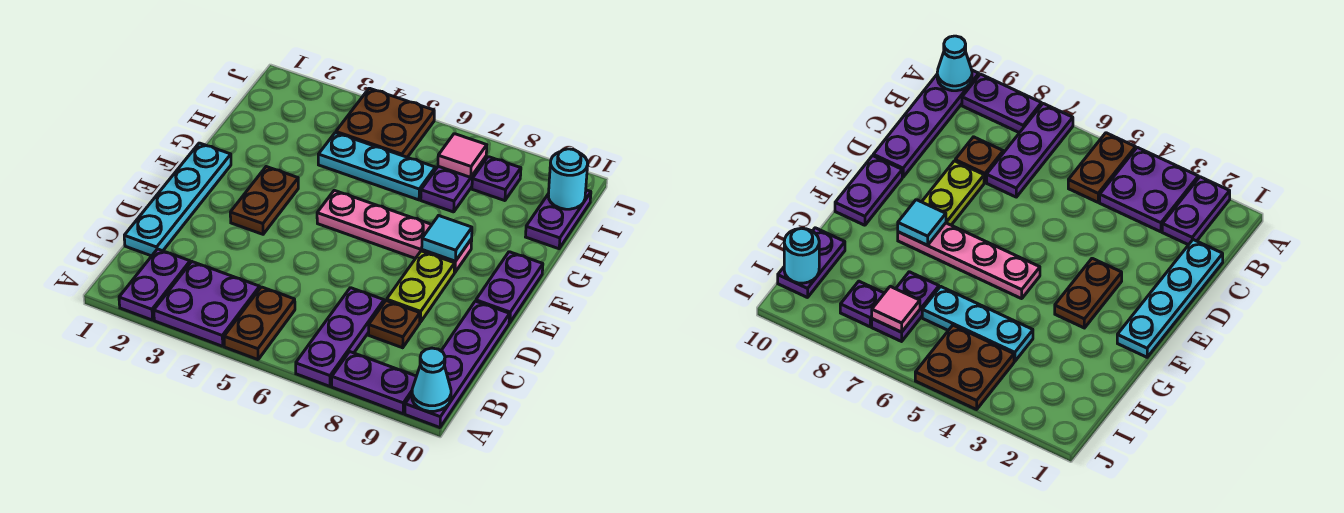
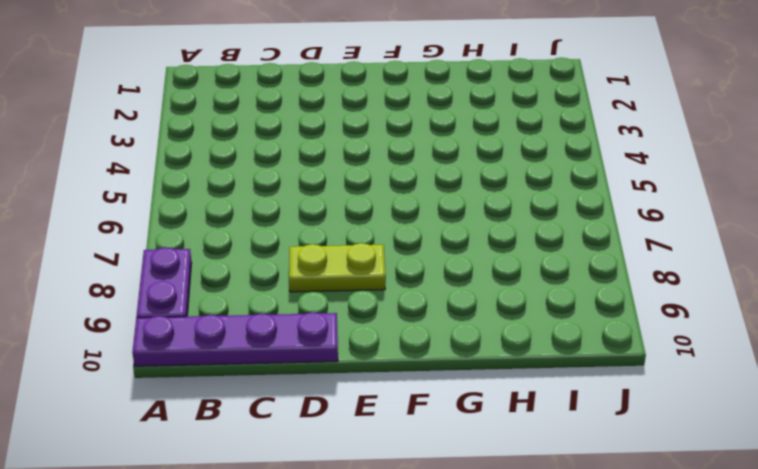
none -> purple 1x2 plate [119,249,190,320]
none -> purple 2x2 plate [154,262,260,346]
none -> brown 1x2 plate [224,287,295,360]

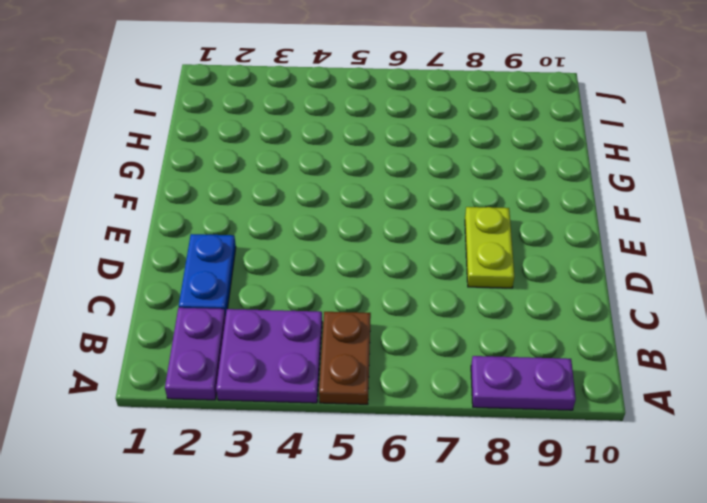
blue 1x2 plate [179,234,236,316] -> none
none -> purple 1x3 plate [296,288,384,386]
none -> purple 1x4 plate [405,301,510,428]
none -> cyan 1x4 plate [124,143,231,256]

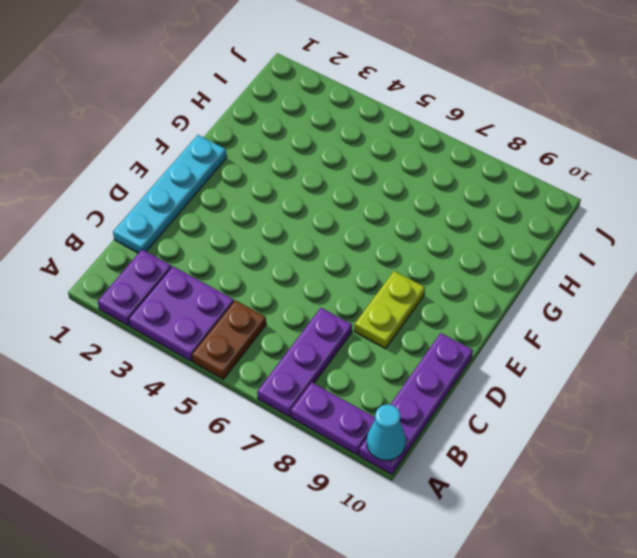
none -> brown 1x1 plate [369,301,420,348]
none -> brown 1x2 plate [230,167,298,234]
none -> purple 1x2 plate [476,252,543,323]

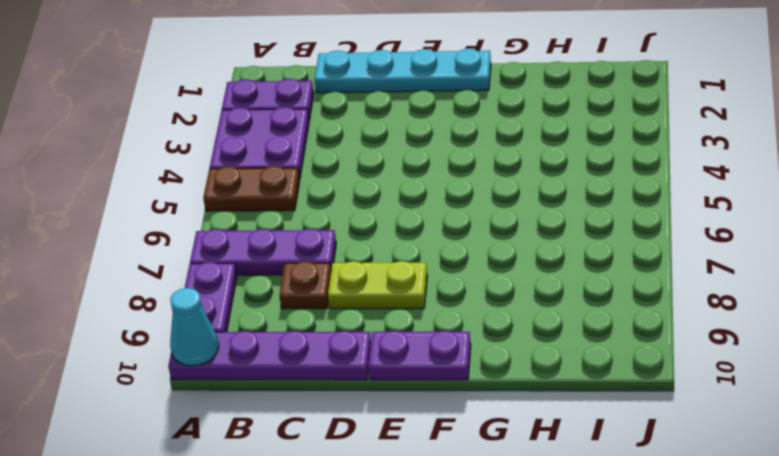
none -> brown 1x2 plate [230,167,298,234]
none -> pink 1x4 plate [317,190,472,272]
none -> cyan 1x3 plate [318,133,435,200]

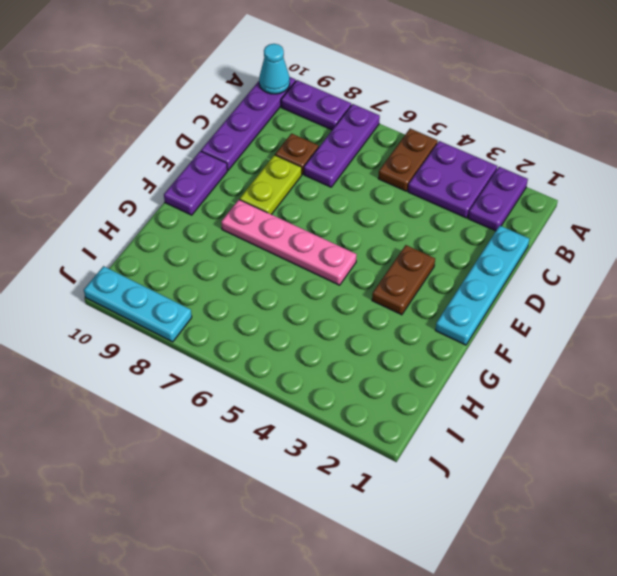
cyan 1x3 plate [84,266,192,342] -> cyan 1x3 plate moved to [318,133,435,200]
none -> purple 1x2 plate [421,157,486,212]
none -> purple 1x2 plate [526,190,591,249]
none -> brown 2x2 plate [336,88,434,157]

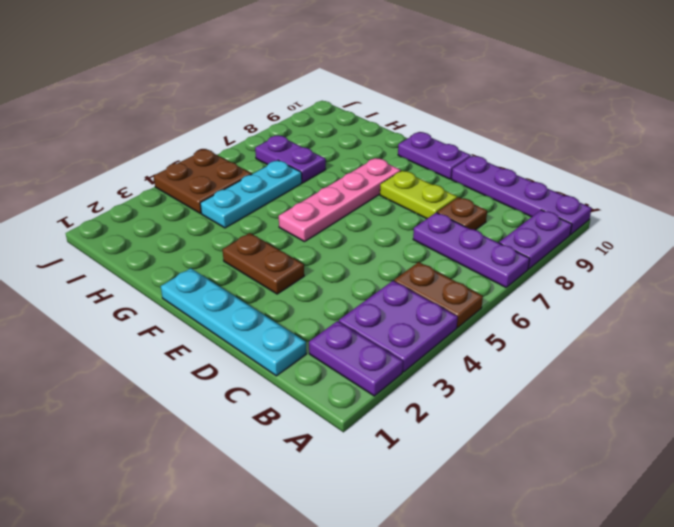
none -> purple 1x2 plate [526,190,591,249]
none -> purple 1x1 plate [472,157,521,201]
none -> cyan 1x1 cone [412,348,451,411]

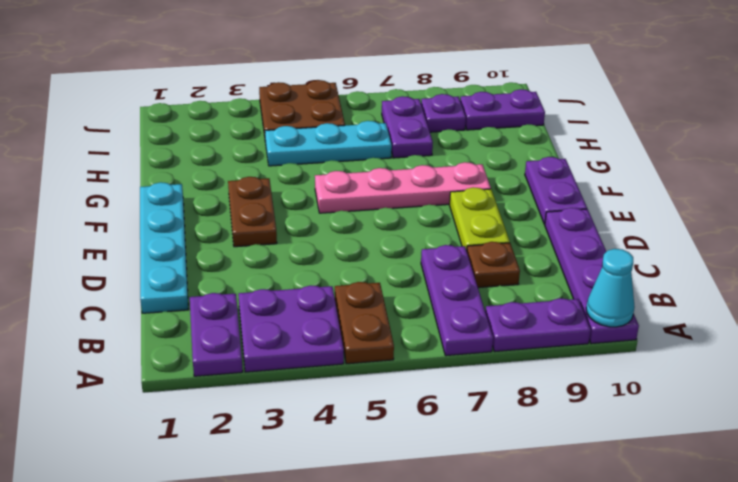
purple 1x2 plate [460,89,545,130] -> purple 1x2 plate turned to [526,190,591,249]
none -> cyan 1x1 tile [422,216,472,261]
none -> pink 1x1 tile [438,134,487,177]
none -> cyan 1x1 round brick [548,149,588,209]

